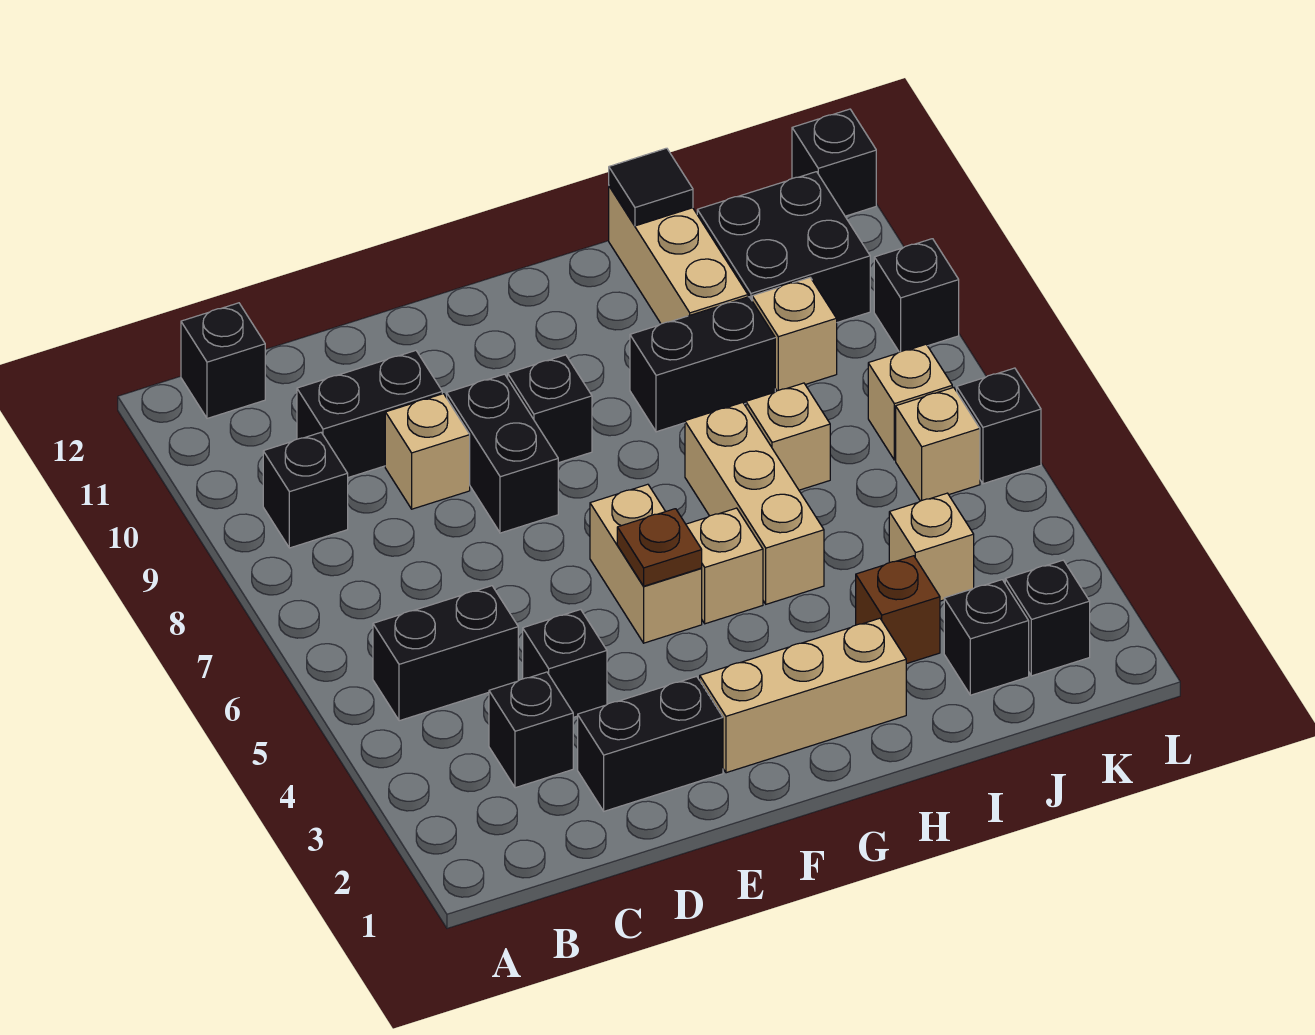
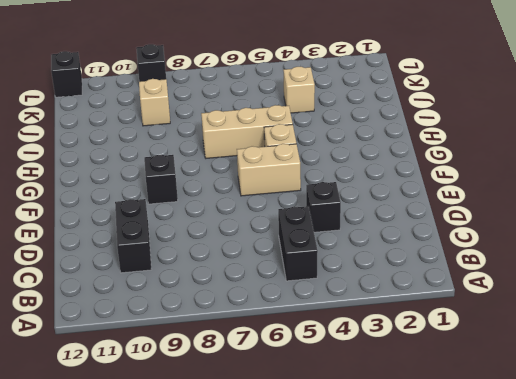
none -> black 1x1 brick [263,433,348,548]
none -> black 1x1 brick [181,303,265,418]
none -> black 1x1 brick [489,672,573,788]
none -> black 1x2 brick [578,676,723,811]

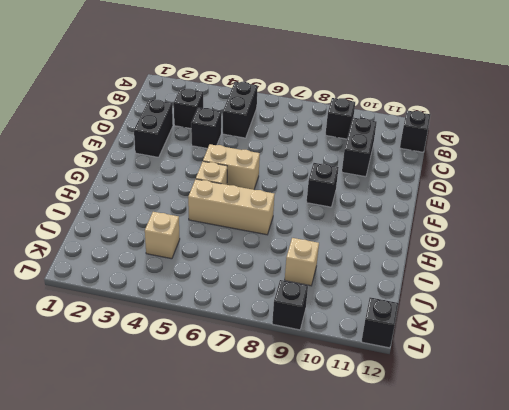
none -> tan 1x1 brick [385,394,470,509]
none -> black 1x2 brick [447,374,558,533]
none -> tan 1x3 brick [700,618,906,773]
none -> black 1x2 brick [630,297,775,432]

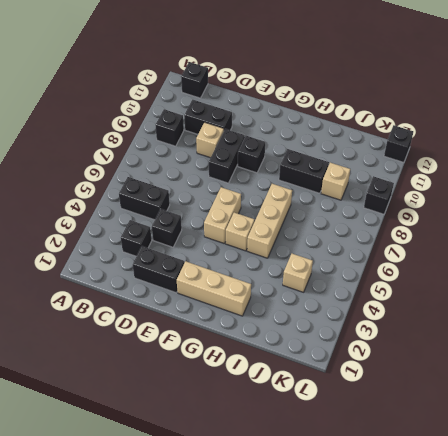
none -> brown 1x1 brick [856,556,940,664]
none -> tan 1x1 brick [746,383,830,490]
none -> tan 1x3 brick [609,186,748,324]
none -> black 1x1 brick [944,580,1029,695]

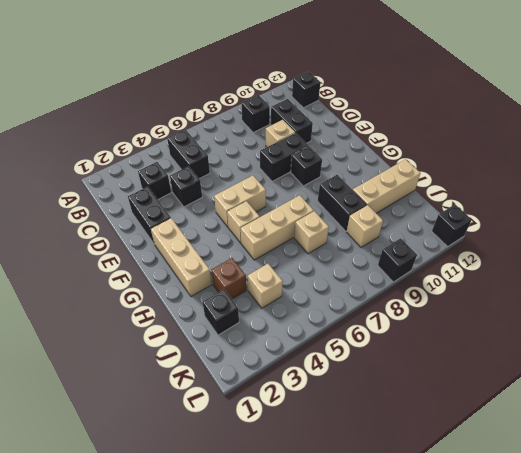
none -> black 2x2 brick [697,172,870,322]
none -> black 1x1 brick [1005,560,1090,676]
none -> tan 1x1 brick [896,387,980,501]
none -> tan 1x1 brick [868,344,952,460]

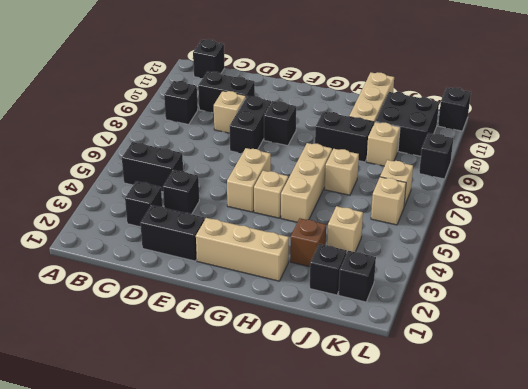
none -> black 1x1 brick [957,368,1041,484]
none -> brown 1x1 plate [617,509,702,586]
none -> black 1x1 tile [609,148,693,226]

